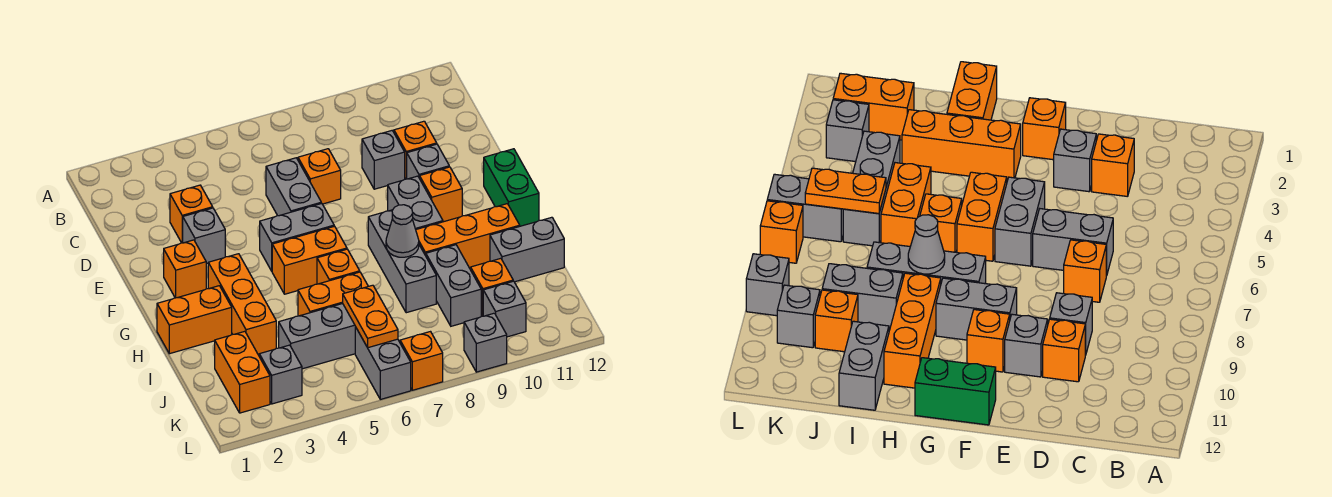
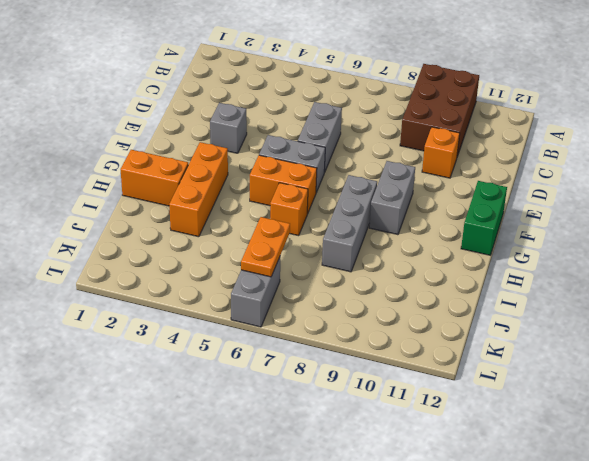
brown 2x3 brick [400,64,479,156] -> none
none -> orange 1x1 brick [170,185,213,243]
none -> orange 1x1 brick [298,149,341,204]
none -> grey 1x1 brick [362,131,405,189]
none -> grey 1x1 brick [407,144,449,179]

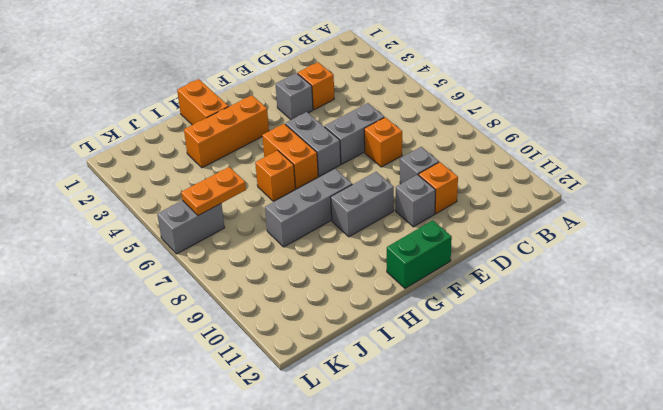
none -> orange 1x1 brick [164,240,206,298]
none -> orange 1x1 brick [420,167,462,222]
none -> orange 1x3 brick [416,204,520,268]
none -> orange 1x2 brick [298,272,368,316]

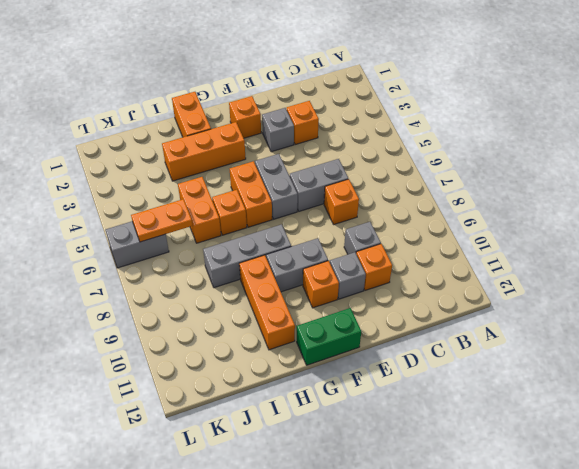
none -> grey 1x2 brick [426,245,481,326]
none -> grey 1x2 brick [490,217,564,282]
none -> orange 1x2 brick [215,331,270,413]
none -> grey 1x3 brick [279,304,355,369]

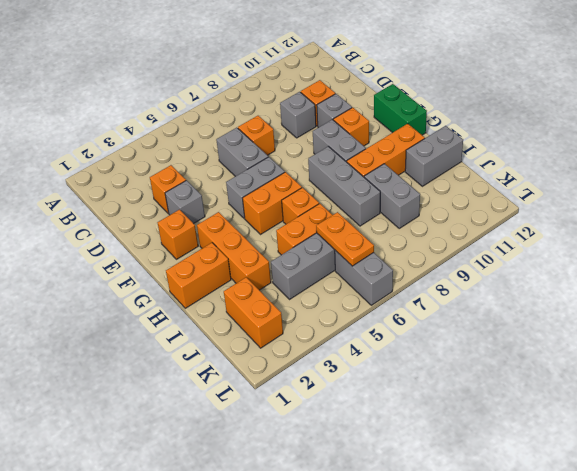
none -> orange 1x1 brick [471,258,513,316]
none -> grey 1x1 brick [259,345,302,404]
none -> grey 1x1 brick [483,281,526,337]
none -> orange 1x1 brick [400,332,443,390]

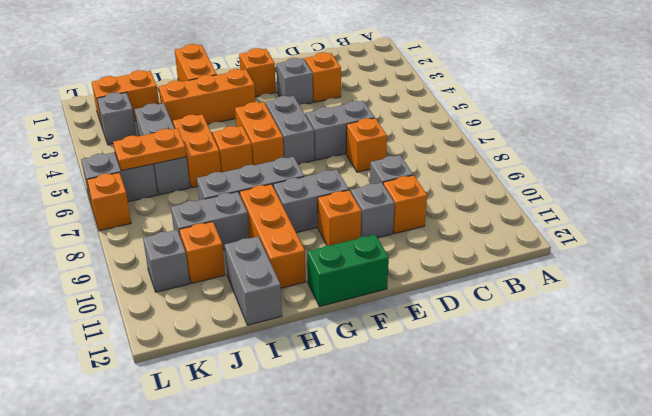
none -> grey 1x1 brick [464,313,507,372]
none -> grey 1x1 cone [386,205,419,257]

